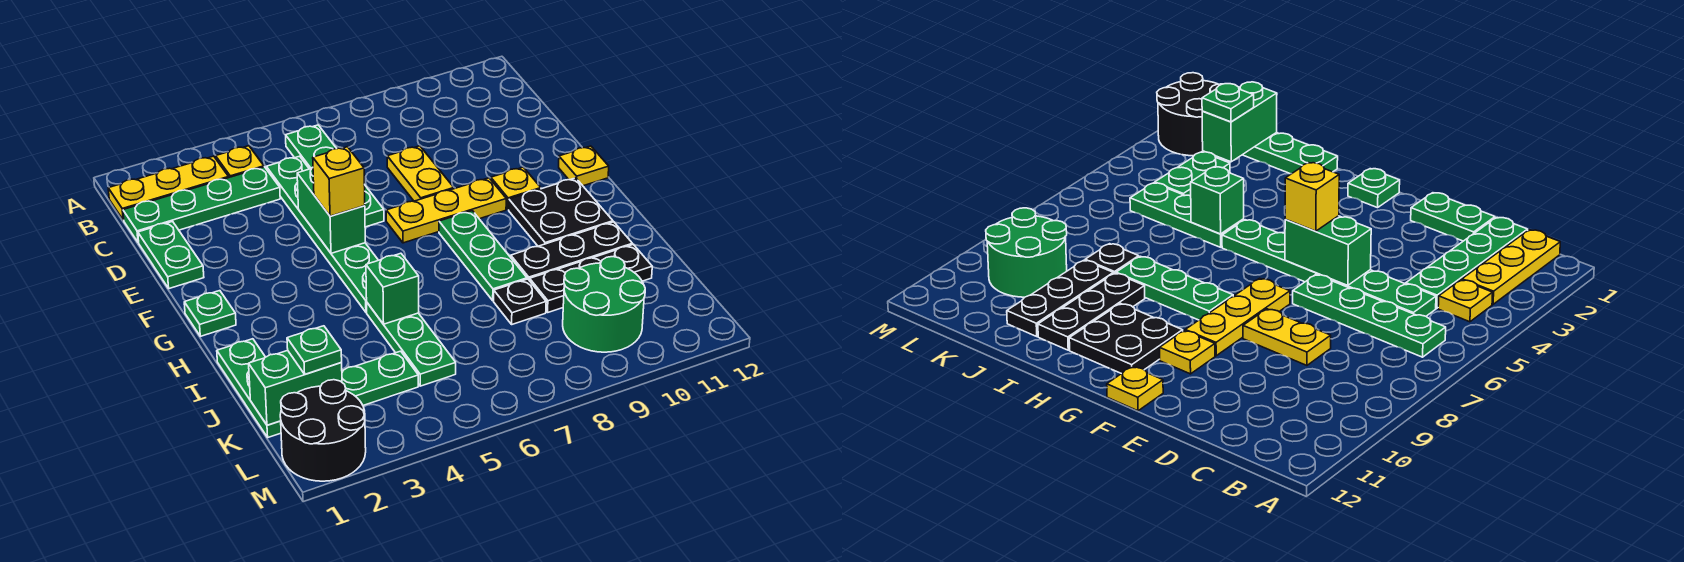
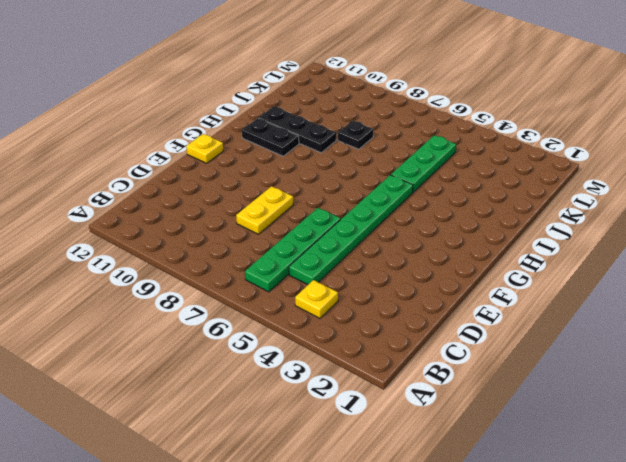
black 1x2 plate [242,118,299,156] -> black 2x2 plate [509,178,613,246]
none -> yellow 1x3 plate [108,156,229,220]
none -> green 1x4 plate [123,167,280,243]
none -> green 1x2 plate [138,222,204,289]

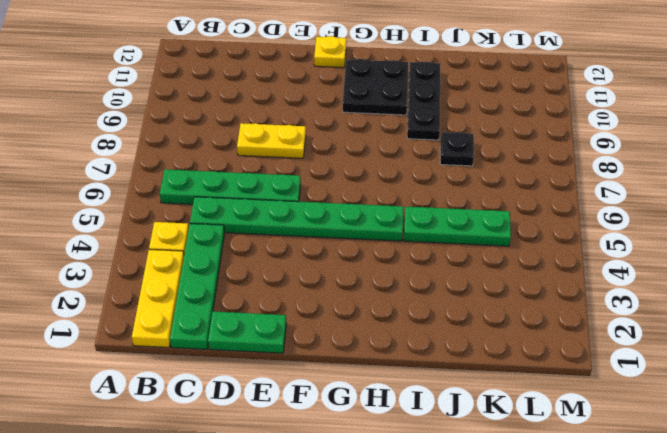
none -> yellow 1x3 plate [386,178,506,243]
none -> yellow 1x1 plate [491,167,541,210]
none -> green 1x1 plate [184,291,236,336]

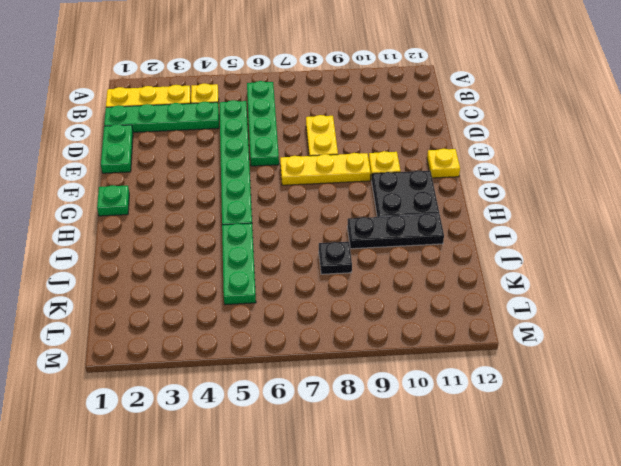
none -> green 1x3 plate [439,211,527,301]
none -> green 1x3 plate [217,339,281,437]
none -> black 1x3 plate [530,244,652,312]

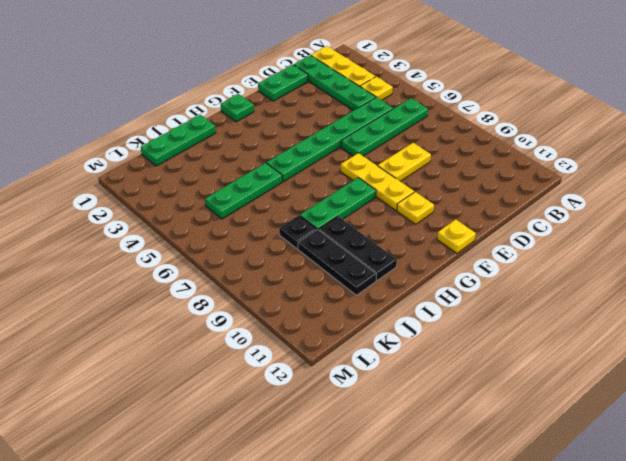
none -> black 2x2 plate [509,178,613,246]
none -> green 1x2 plate [342,351,418,405]
none -> green 2x2 round brick [563,257,645,352]

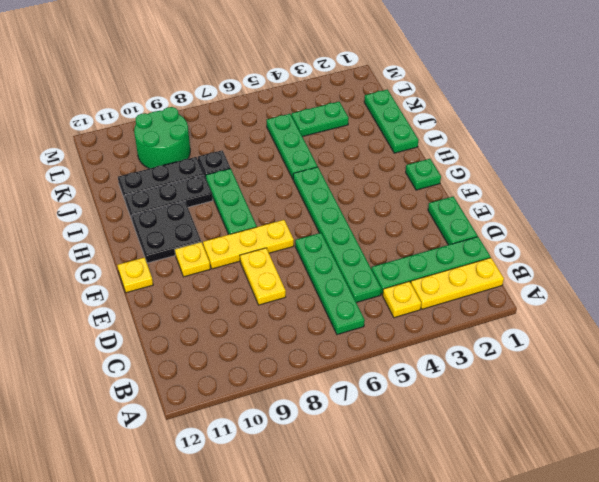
none -> black 2x2 round brick [280,380,366,481]
none -> green 1x2 brick [297,167,365,253]
none -> green 1x1 brick [366,253,419,324]

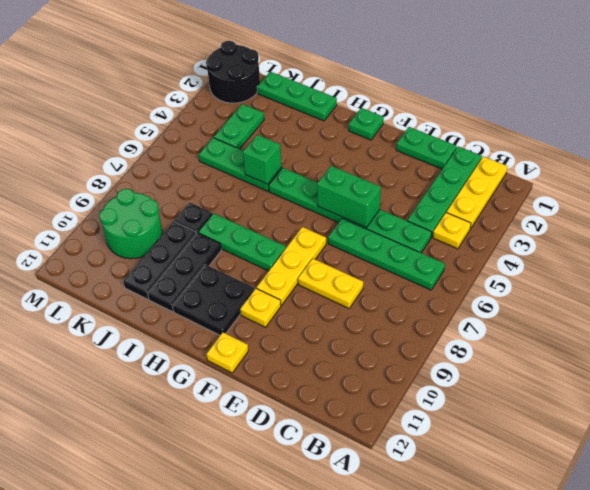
none -> green 1x2 brick [249,350,342,425]
none -> yellow 1x1 brick [313,147,365,216]
none -> green 1x1 plate [287,326,342,374]

